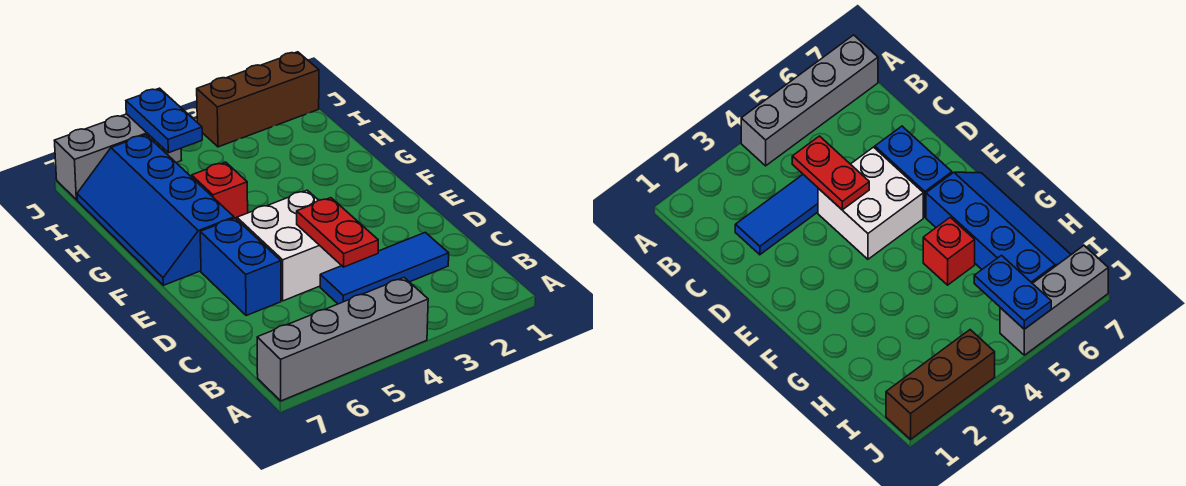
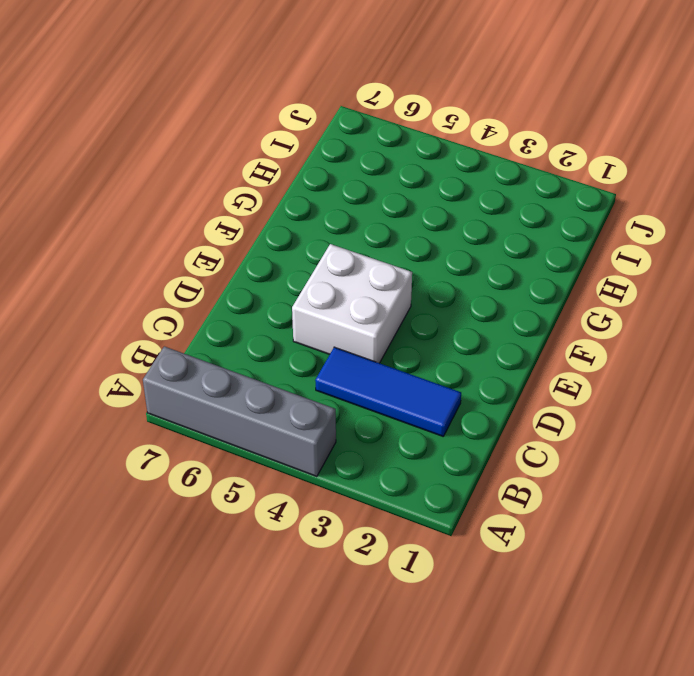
none -> blue 1x2 brick [200,218,281,316]
none -> blue 2x4 slope [77,135,234,285]

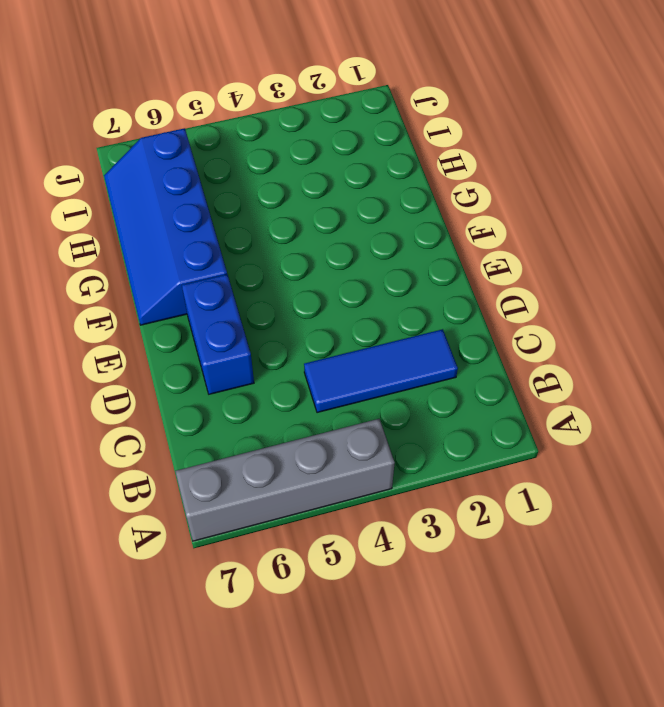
none -> white 2x2 brick [237,190,342,301]
none -> red 1x1 brick [192,162,248,219]

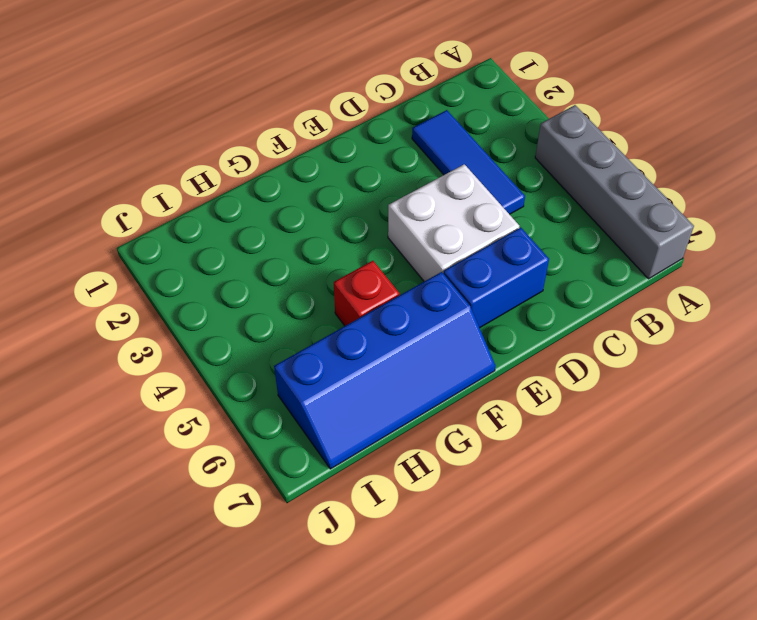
none -> brown 1x3 brick [197,52,319,147]
none -> grey 1x3 brick [54,114,181,200]

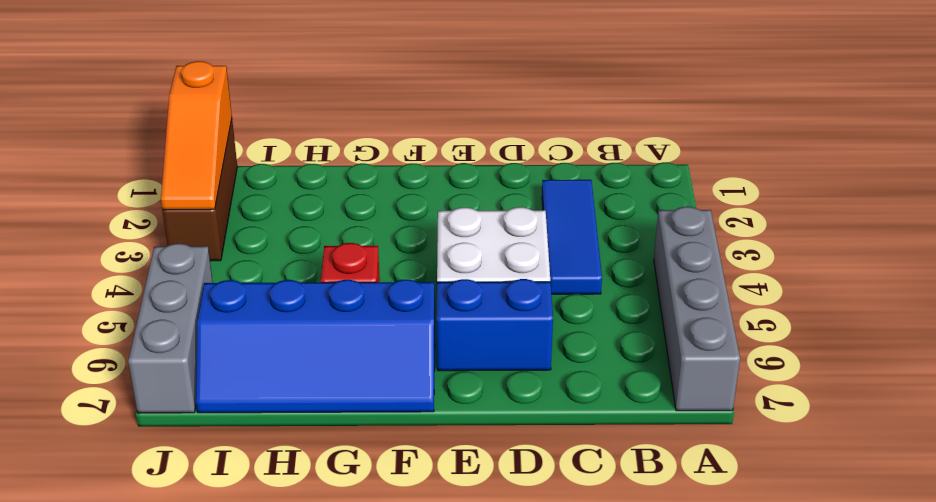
orange 1x3 slope [161,61,232,210] -> none
none -> red 1x2 plate [297,198,378,267]
none -> blue 1x2 plate [126,88,202,153]

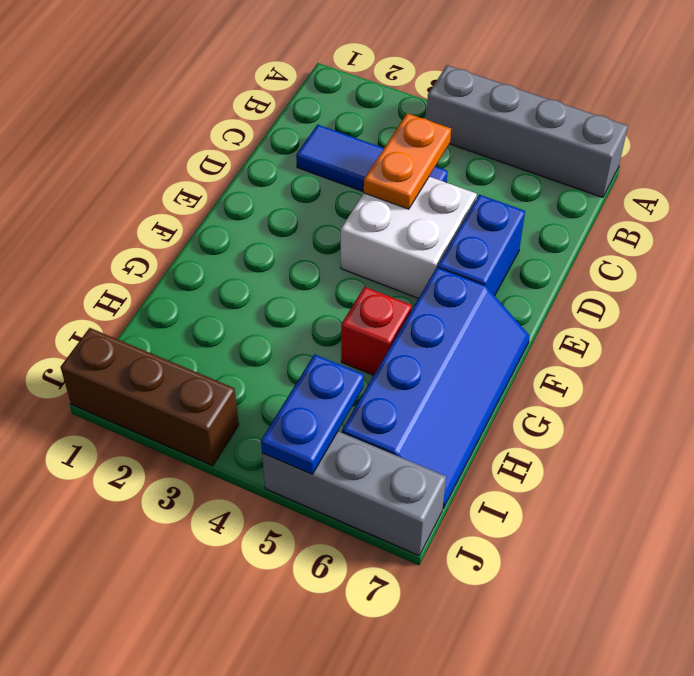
orange 1x2 plate [364,113,451,209] -> red 1x2 plate [297,198,378,267]

